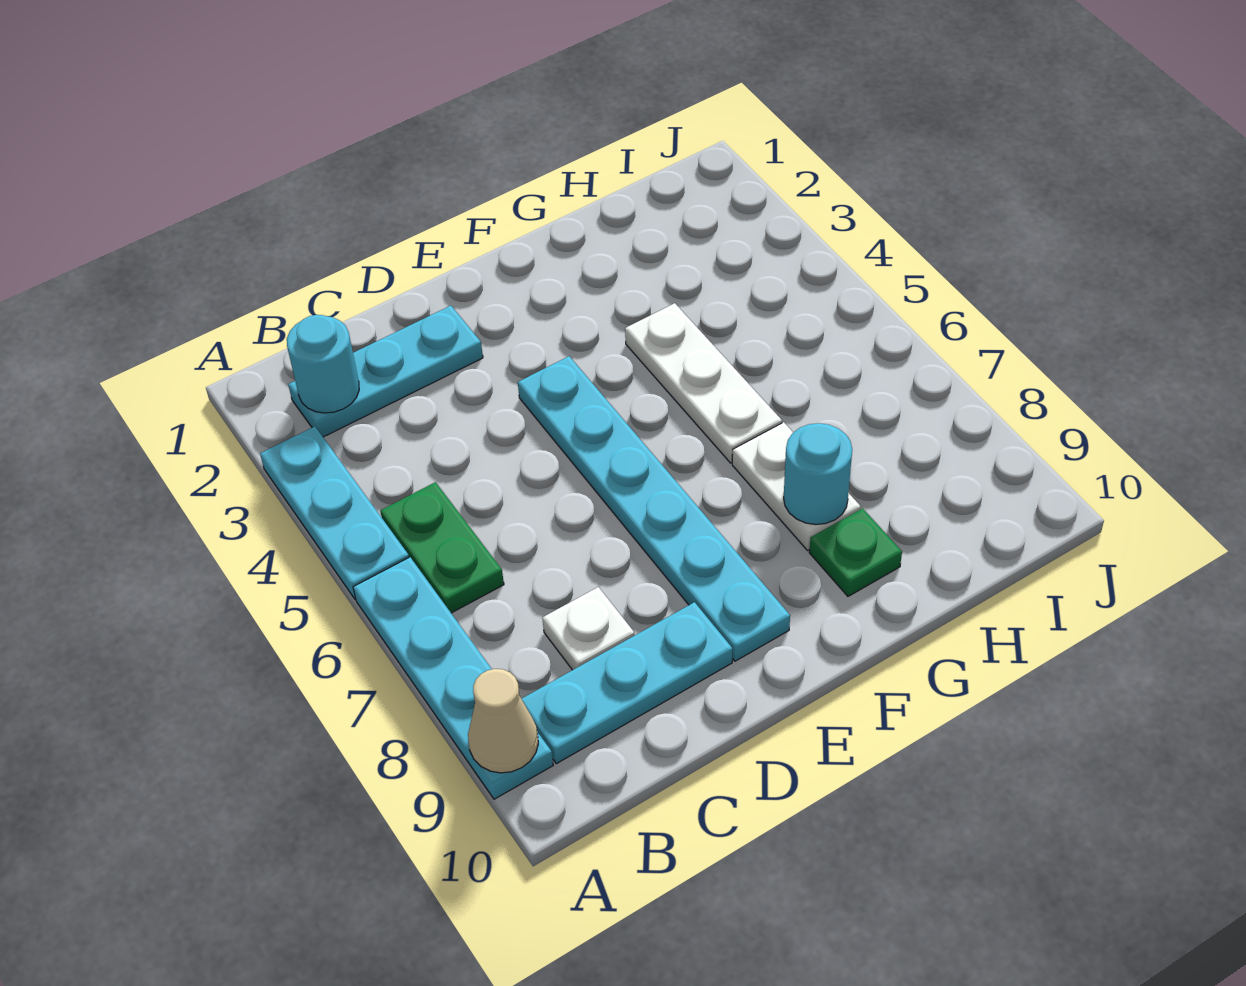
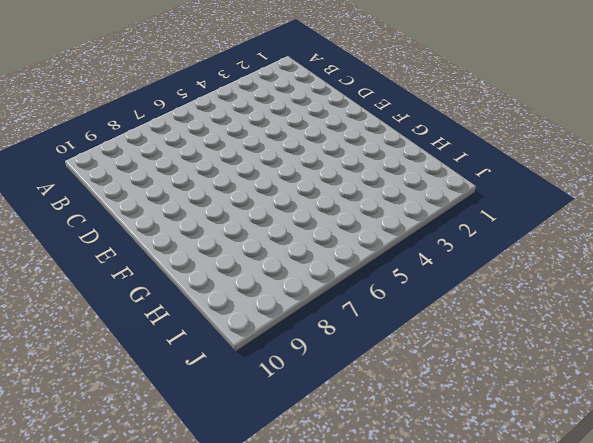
none -> cyan 1x3 plate [260,426,409,599]
none -> cyan 1x4 plate [353,557,553,799]
none -> cyan 1x3 plate [288,306,483,437]

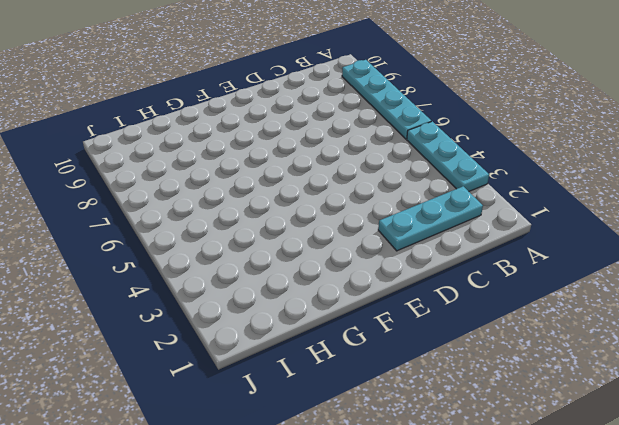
none -> green 1x2 plate [380,482,504,613]
none -> cyan 1x3 plate [522,602,732,764]
none -> white 1x1 plate [542,587,635,670]

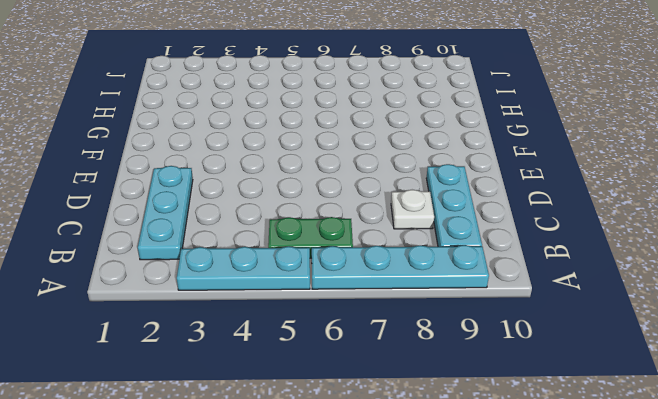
none -> cyan 1x6 plate [518,356,790,661]
none -> white 1x3 plate [625,303,782,463]
none -> white 1x2 plate [732,422,861,550]

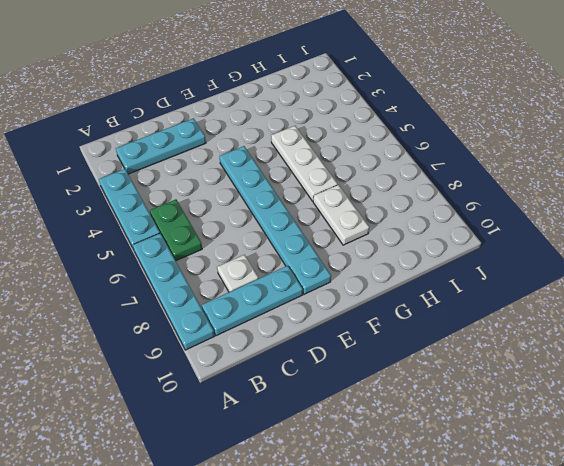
none -> green 1x1 plate [809,508,902,596]
none -> tan 1x1 cone [468,669,538,773]
none -> cyan 1x1 round brick [287,315,359,413]

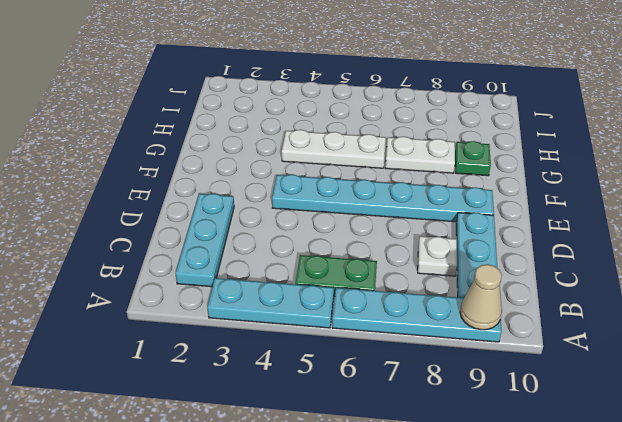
none -> cyan 1x1 round brick [287,315,359,413]
none -> cyan 1x1 round brick [784,423,852,525]

